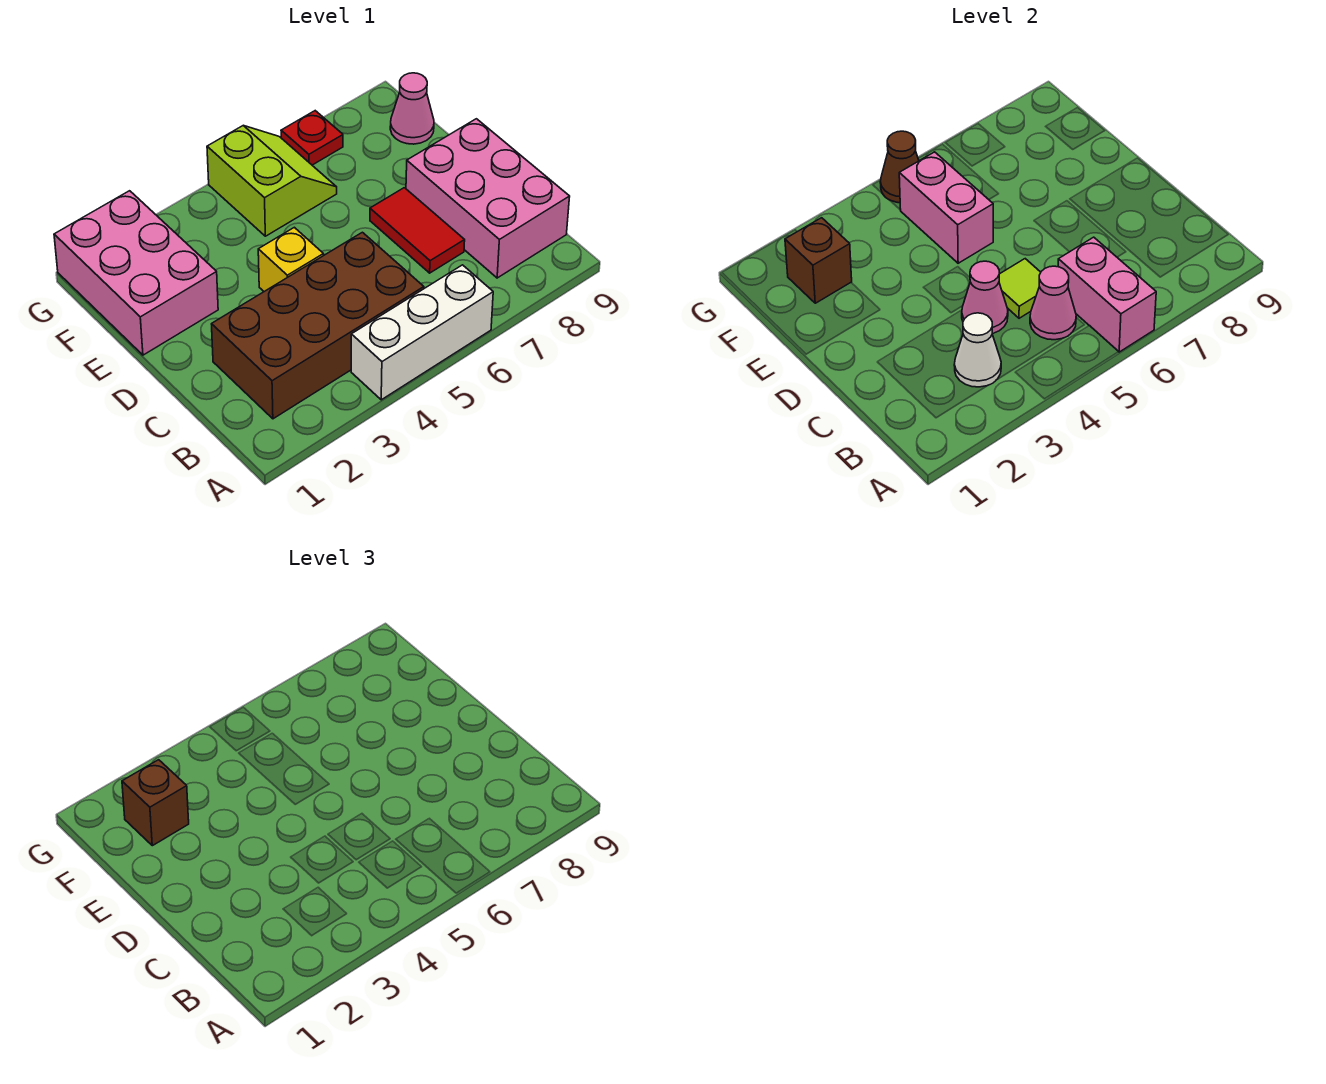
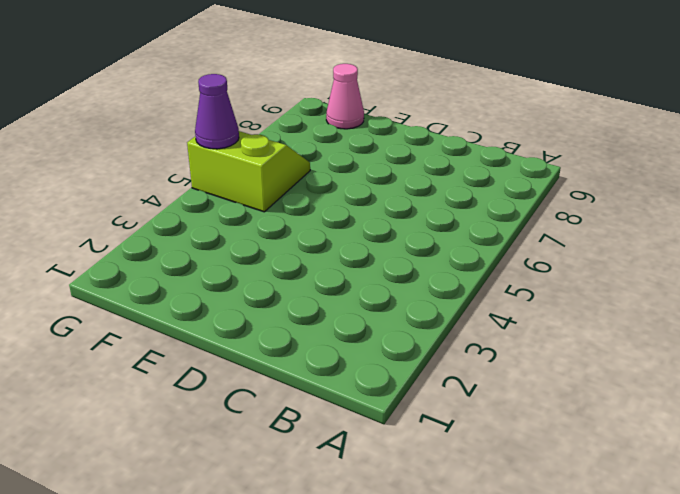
purple 1x1 cone [195,74,239,149] -> brown 1x1 cone [880,131,919,203]
none -> white 1x3 brick [351,265,493,400]
none -> brown 2x4 brick [212,232,424,419]
none -> pink 2x3 brick [406,119,570,278]

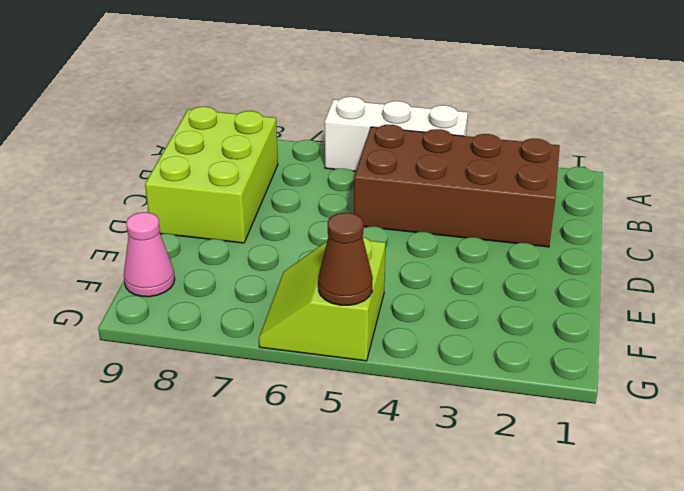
lime 2x3 brick [145,107,278,243] -> pink 2x3 brick [406,119,570,278]
none -> red 1x2 tile [370,188,465,273]
none -> yellow 1x1 brick [258,227,324,291]
none -> pink 2x3 brick [54,191,218,355]

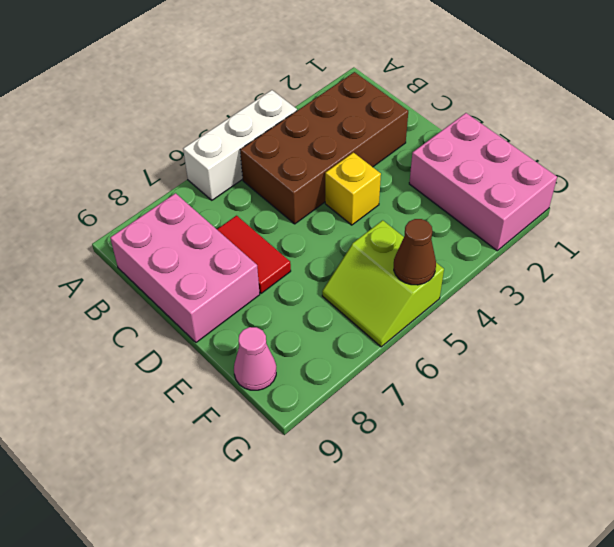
none -> red 1x1 plate [281,111,343,165]
none -> pink 1x2 brick [1058,237,1156,352]
none -> white 1x1 cone [954,313,1001,387]

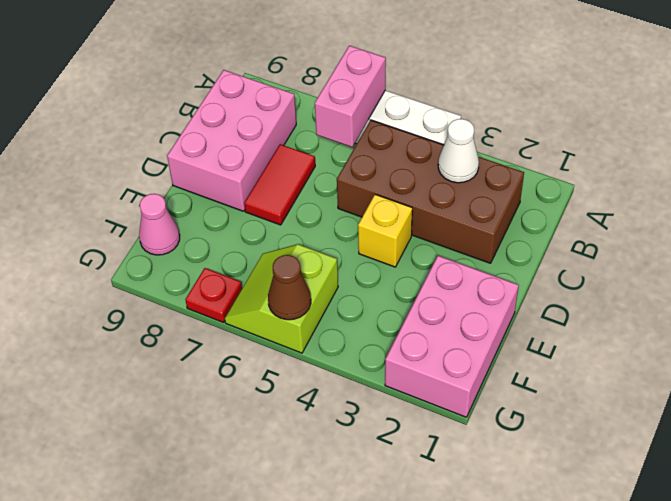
none -> pink 1x1 cone [1030,266,1076,340]
none -> pink 1x1 cone [962,261,1008,334]
none -> lime 1x1 tile [999,259,1041,318]

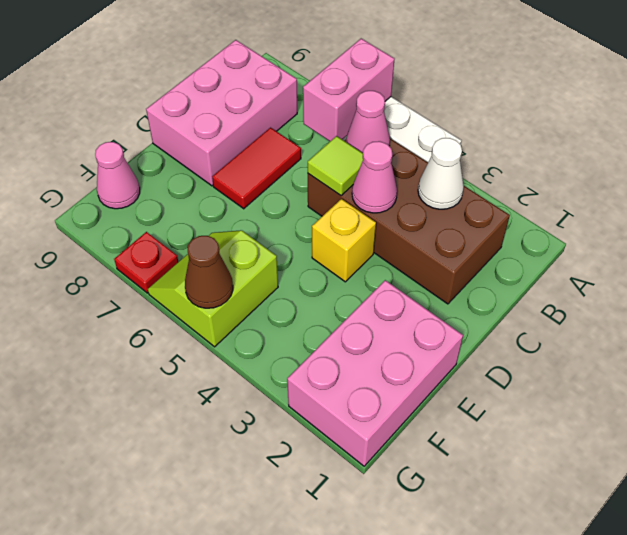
none -> pink 1x2 brick [899,152,993,263]
none -> brown 1x1 brick [785,218,852,303]
none -> brown 1x1 brick [122,760,189,846]

